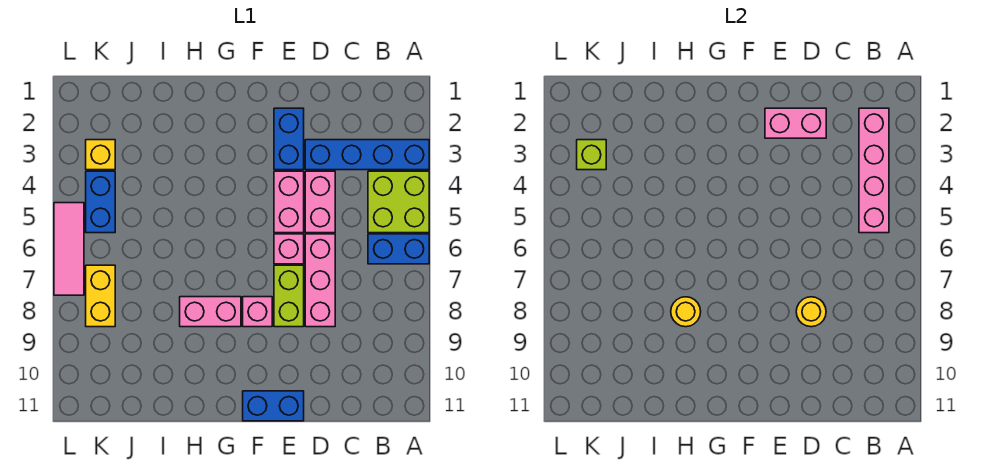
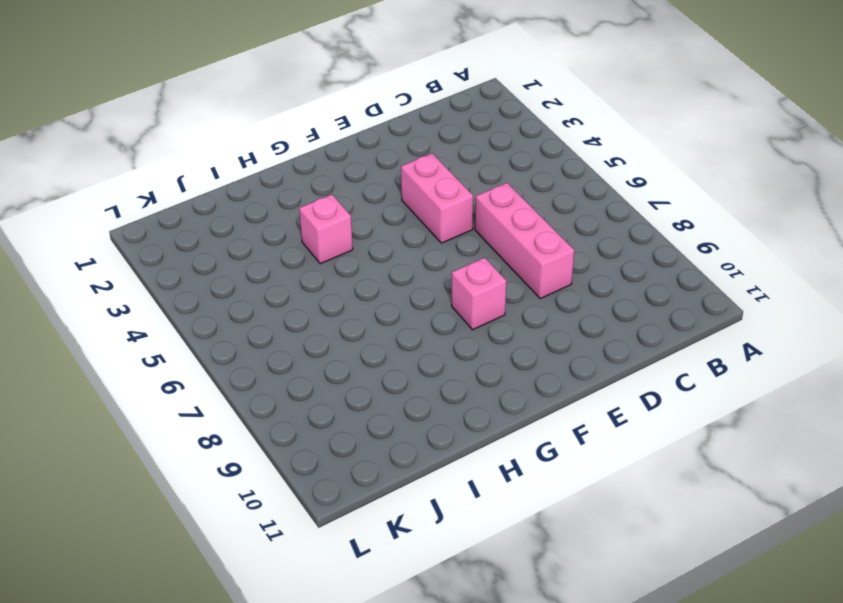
pink 1x1 brick [299,195,353,264] -> pink 1x1 brick moved to [274,234,304,264]
none -> blue 1x4 brick [305,140,429,170]
none -> lime 2x2 brick [368,171,429,233]
none -> blue 1x2 brick [368,234,429,264]

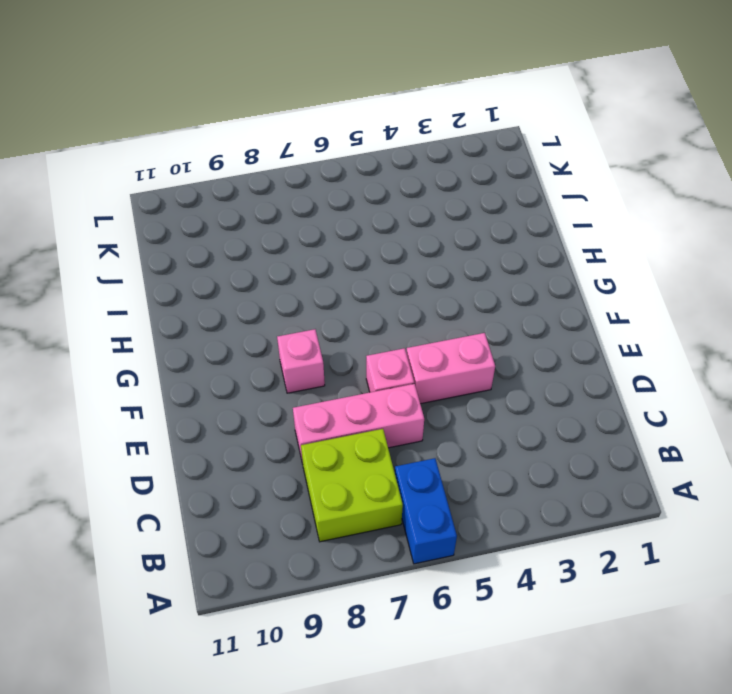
lime 2x2 brick [301,429,403,542] -> lime 2x2 brick moved to [368,171,429,233]
none -> blue 1x4 brick [305,140,429,170]
none -> pink 1x2 brick [305,171,335,233]
none -> blue 1x2 brick [274,108,304,170]

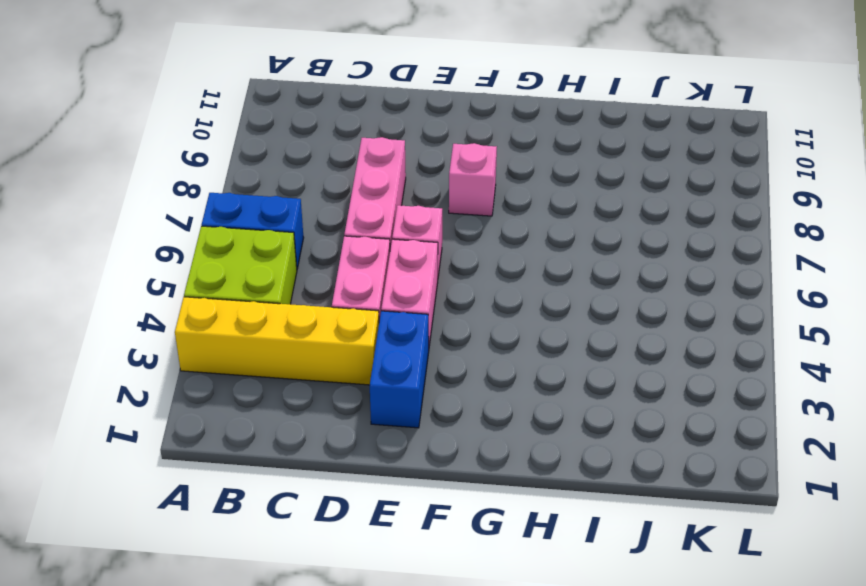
yellow 1x4 brick [175,297,379,385] -> blue 1x4 brick [305,140,429,170]
none -> lime 1x2 brick [274,265,304,327]
none -> blue 1x2 brick [243,391,304,421]
none -> pink 1x2 brick [180,297,241,327]

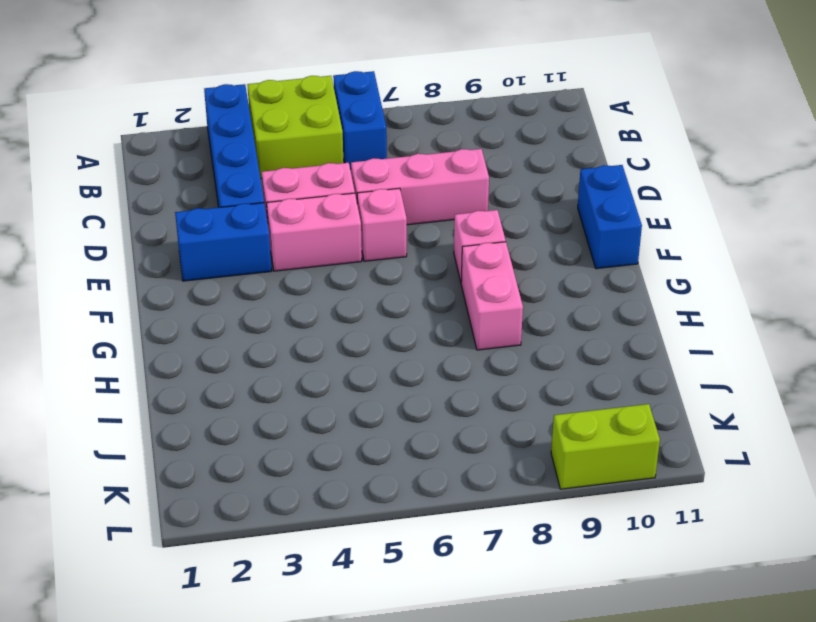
lime 1x2 brick [551,404,660,489] -> lime 1x2 brick moved to [274,265,304,327]
none -> yellow 1x1 brick [86,140,115,170]
none -> blue 1x2 brick [86,171,115,233]
none -> yellow 1x2 brick [86,265,115,327]

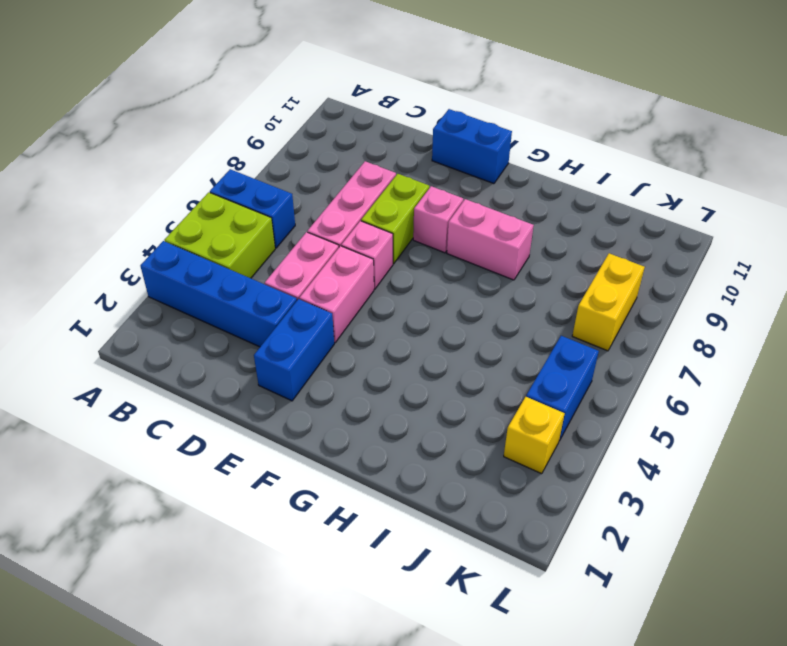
none -> pink 1x3 tile [54,203,84,295]
none -> pink 1x4 brick [859,108,889,233]
none -> pink 1x2 brick [765,108,826,138]

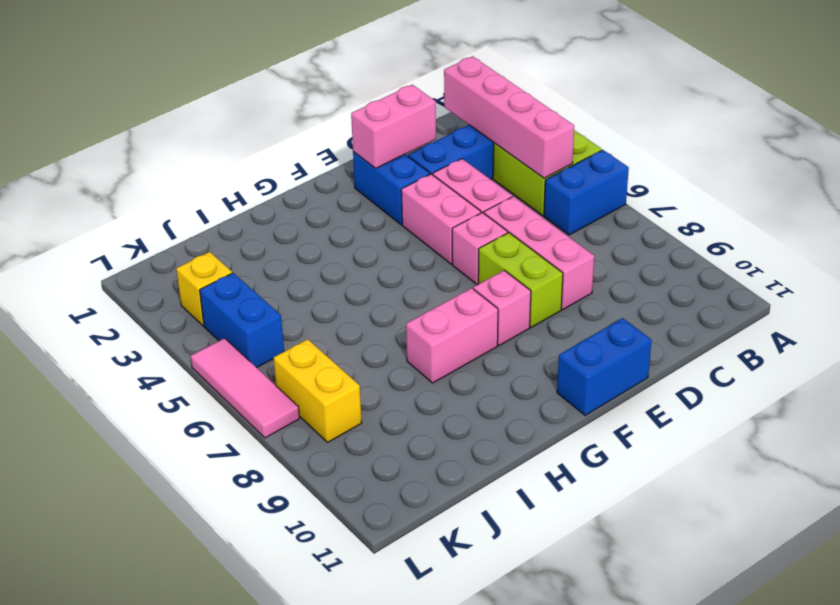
none -> yellow 1x1 round brick [796,297,826,327]
none -> yellow 1x1 round brick [671,297,701,327]
none -> lime 1x1 brick [577,140,606,170]

